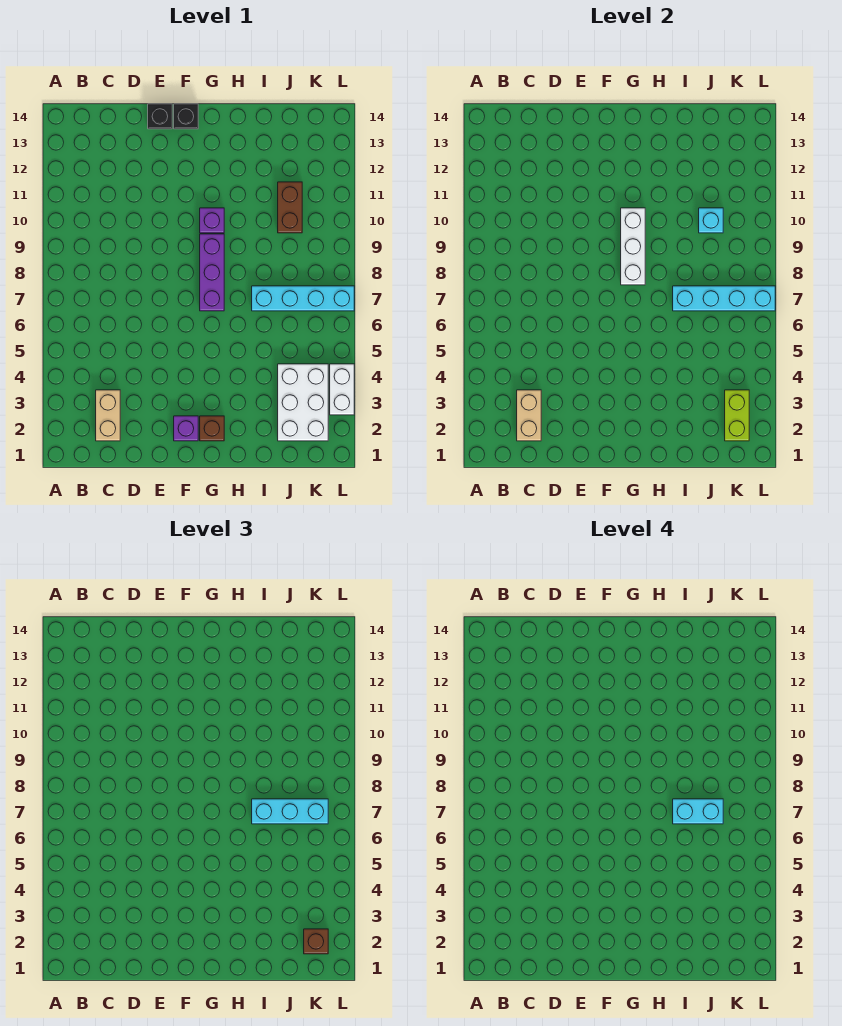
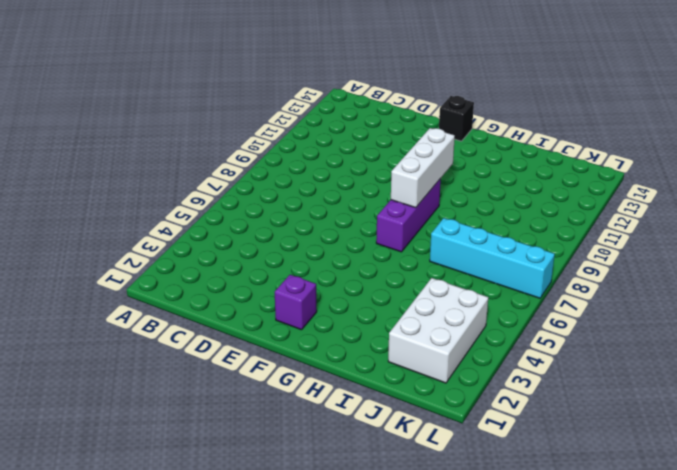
none -> tan 1x2 brick [96,390,120,441]
none -> black 1x1 brick [148,104,172,129]
none -> brown 1x1 brick [200,416,224,441]

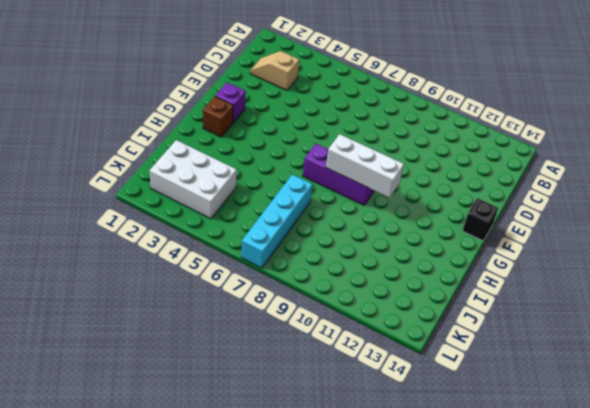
tan 1x2 slope [250,51,299,90] -> tan 1x2 brick [96,390,120,441]
none -> black 1x1 brick [148,104,172,129]
none -> purple 1x1 brick [200,208,224,233]
none -> brown 1x2 brick [278,182,302,233]

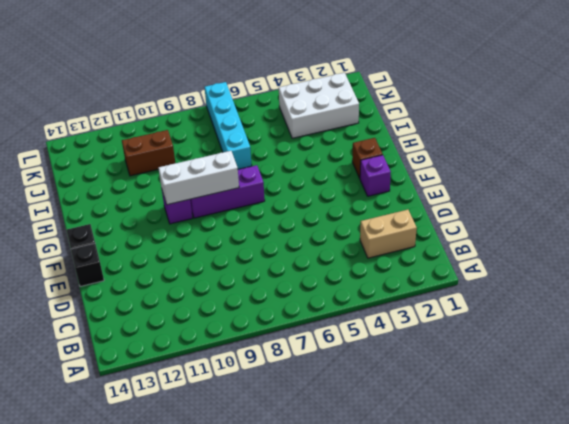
none -> white 1x2 brick [330,364,354,415]
none -> tan 1x2 brick [517,390,541,441]
none -> cyan 1x4 brick [673,286,775,311]

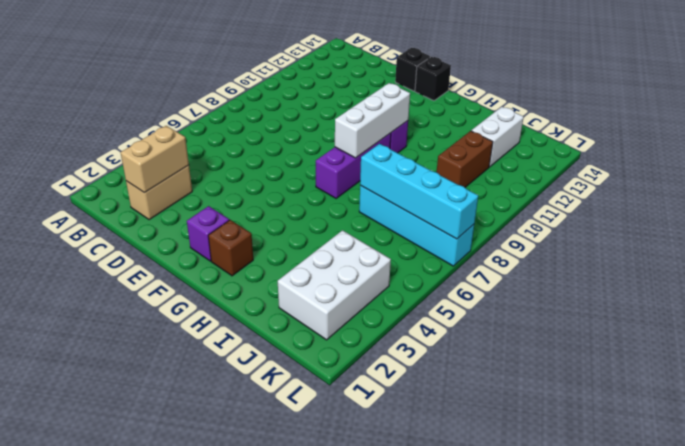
white 1x2 brick [471,107,524,167] -> white 1x2 brick moved to [330,364,354,415]
none -> cyan 1x1 brick [699,208,723,233]
none -> lime 1x2 brick [725,390,749,441]
none -> cyan 1x3 brick [252,799,328,824]

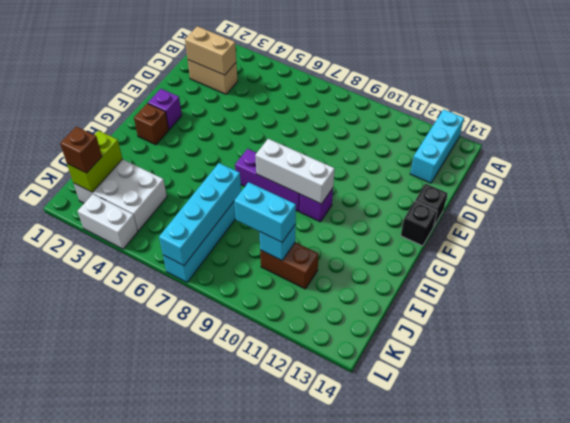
cyan 1x3 brick [410,109,464,183] -> cyan 1x3 brick moved to [252,799,328,824]
lime 1x2 brick [67,131,122,192] -> lime 1x2 brick turned to [725,390,749,441]
cyan 1x2 brick [234,182,296,242] -> cyan 1x2 brick turned to [673,799,723,824]

